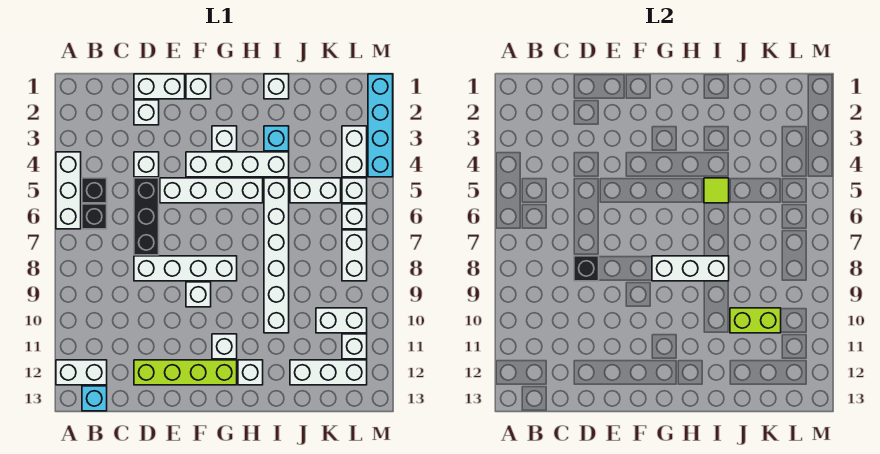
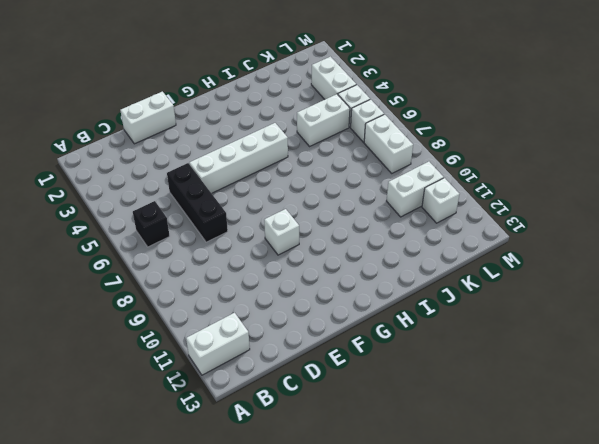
none -> white 1x3 brick [56,152,81,229]
none -> black 1x1 brick [82,178,107,203]
none -> cyan 1x1 brick [82,386,107,411]
none -> white 1x1 brick [134,100,159,125]

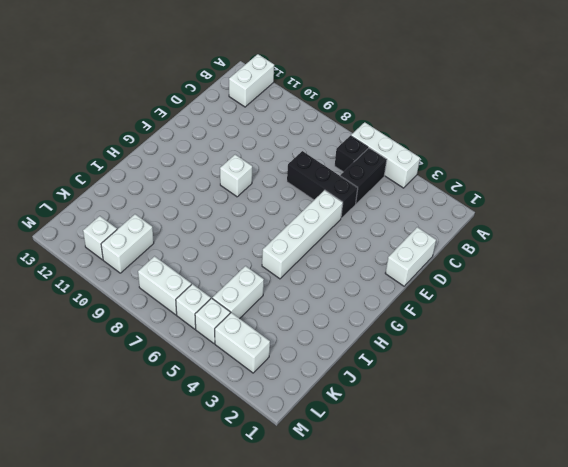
black 1x2 brick [340,148,387,204] -> black 1x1 brick [82,178,107,203]
none -> cyan 1x1 brick [82,386,107,411]
none -> white 1x1 brick [134,100,159,125]
none -> white 1x1 brick [134,152,159,177]
none -> white 1x4 brick [134,256,237,281]

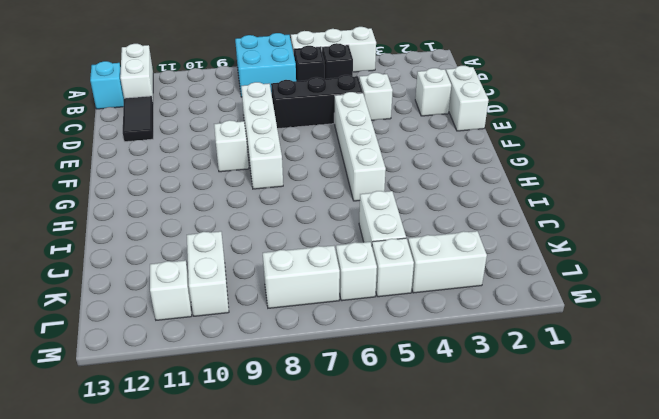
cyan 2x2 brick [235,33,296,97] -> none
black 1x2 tile [123,96,153,142] -> lime 1x4 brick [134,360,237,385]
none -> white 1x1 brick [186,74,211,99]
none -> white 1x4 brick [186,152,289,177]
none -> white 1x1 brick [212,126,237,151]
none -> white 1x1 brick [212,334,237,359]

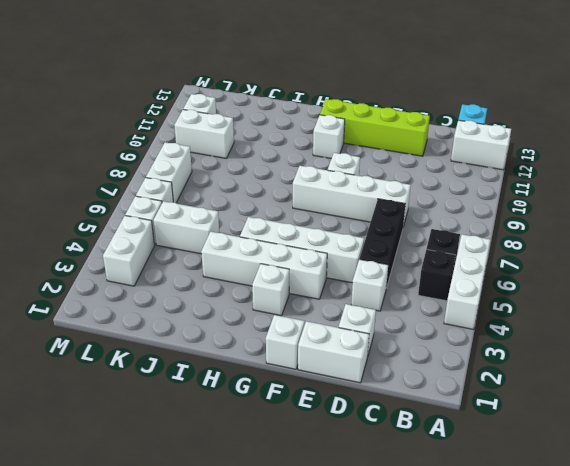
none -> white 1x1 brick [238,360,263,385]
none -> white 1x1 brick [264,74,289,99]
none -> cyan 1x1 brick [264,126,289,151]
none -> white 1x6 brick [264,178,289,333]

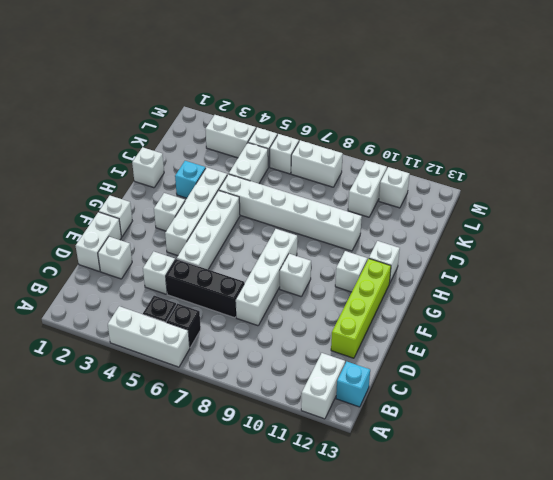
none -> white 1x3 brick [290,360,367,385]
none -> cyan 1x4 brick [368,74,393,177]
none -> black 1x1 brick [574,256,599,281]
none -> white 1x3 brick [652,256,729,281]

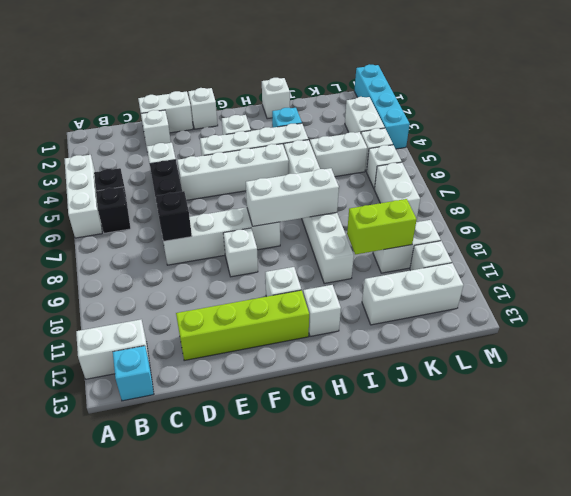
none -> lime 1x1 tile [704,178,729,203]

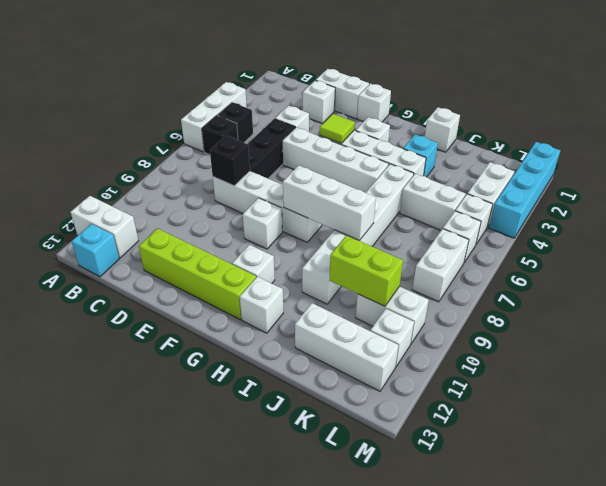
lime 1x1 tile [320,114,355,144] -> lime 1x1 tile moved to [704,178,729,203]

